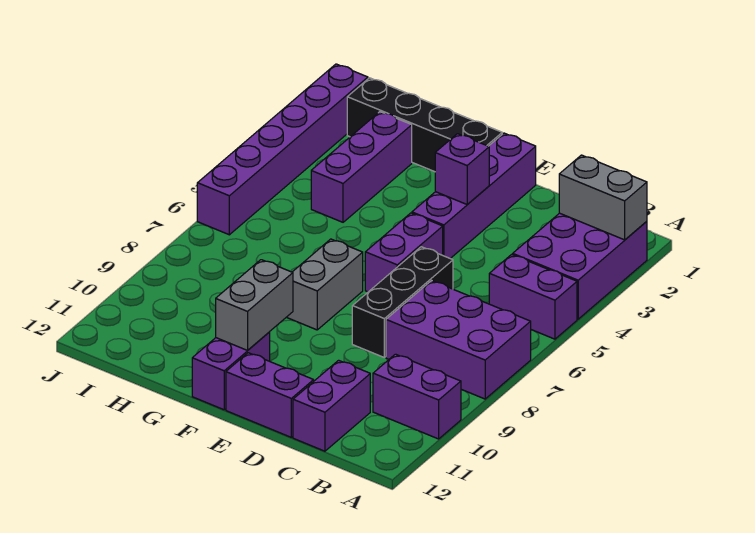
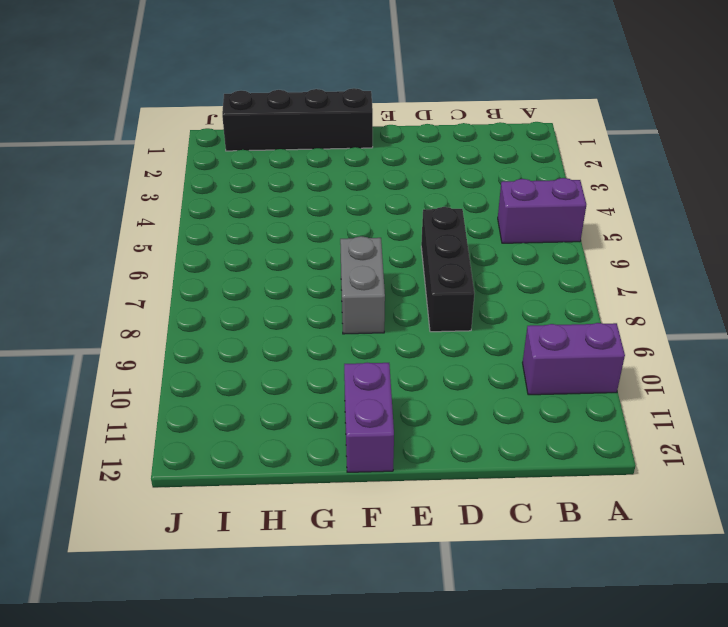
none -> purple 2x3 brick [513,213,647,319]
none -> purple 2x3 brick [386,281,531,399]
none -> purple 1x2 brick [293,360,370,451]

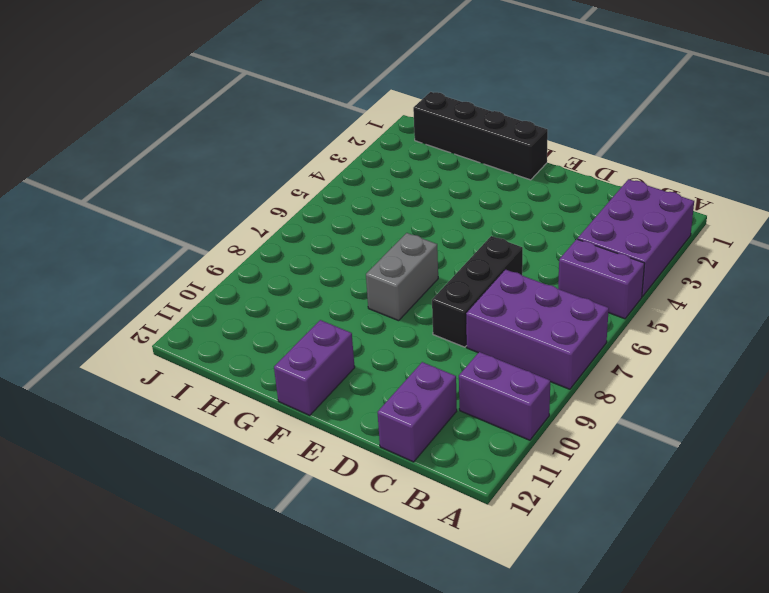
none -> purple 1x2 brick [226,353,314,437]
none -> purple 1x4 brick [412,133,536,258]
none -> purple 1x2 brick [365,213,443,292]

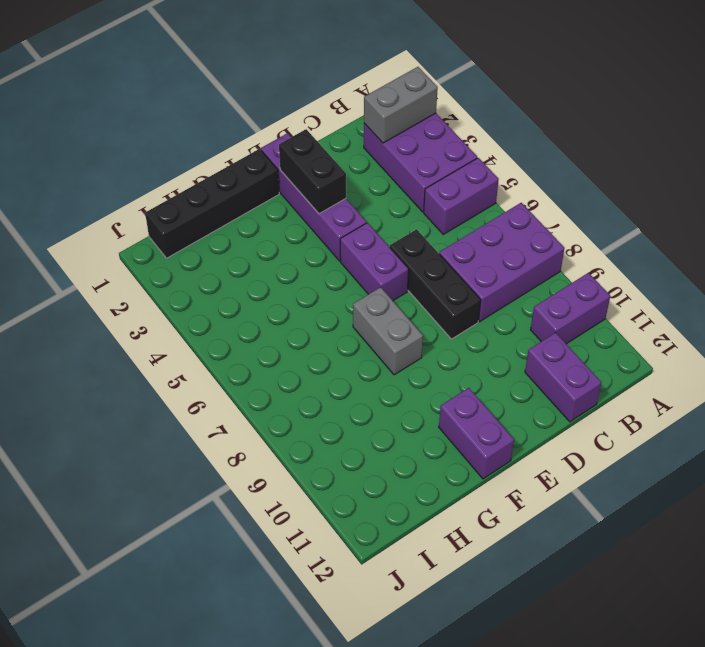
black 1x2 brick [279,129,346,214] -> purple 1x1 brick [435,134,489,204]
none -> purple 1x2 brick [226,353,314,437]
none -> purple 1x3 brick [311,112,412,222]
none -> purple 1x6 brick [197,64,368,235]

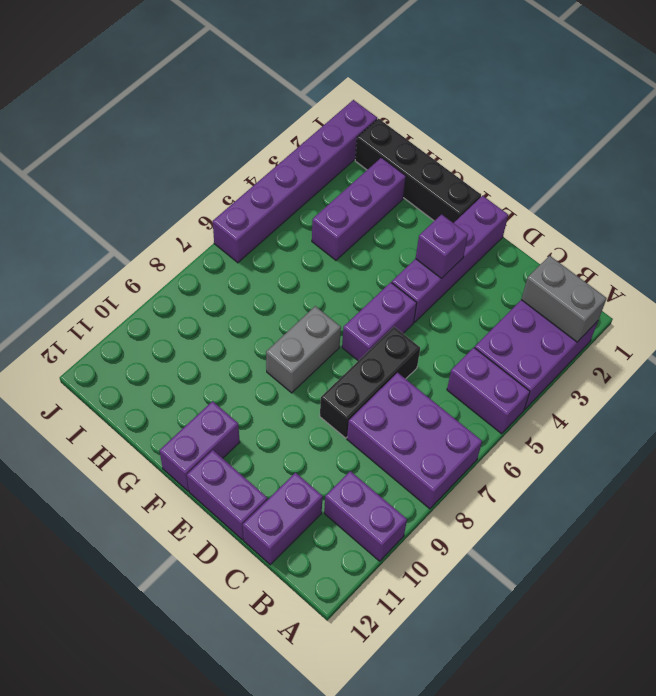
none -> grey 1x2 brick [216,260,293,350]

